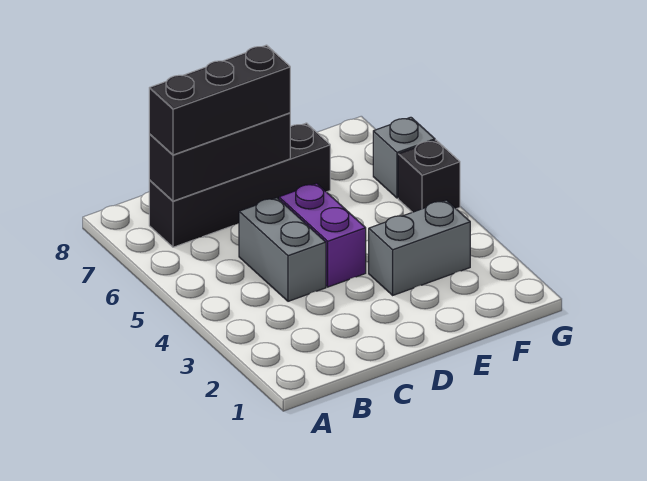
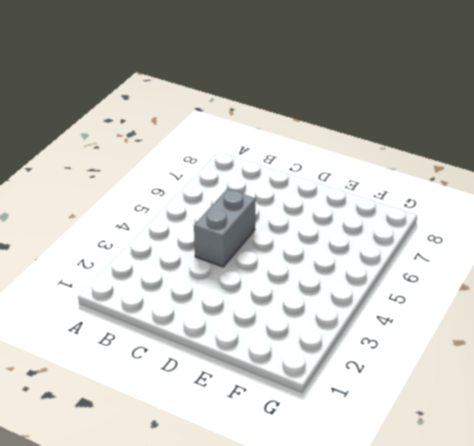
none -> black 1x4 brick [149,123,330,247]
none -> purple 1x2 brick [279,183,366,287]

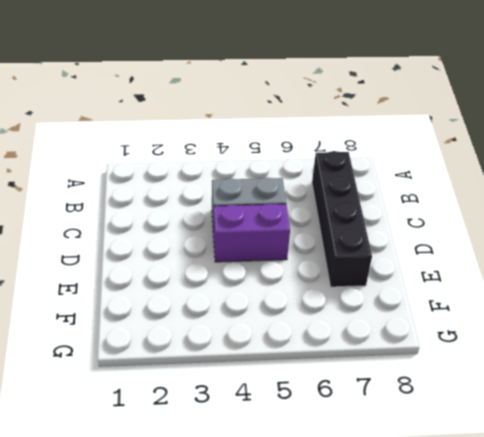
none -> grey 1x2 brick [369,200,470,295]
none -> black 1x1 brick [398,140,460,212]

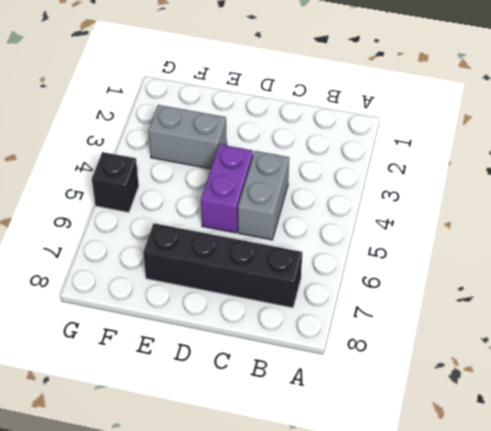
none -> grey 1x1 brick [373,117,435,198]
none -> black 1x3 brick [149,113,290,201]

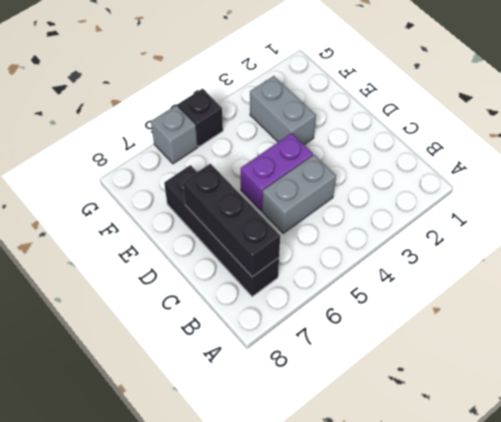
none -> black 1x3 brick [149,45,290,155]

